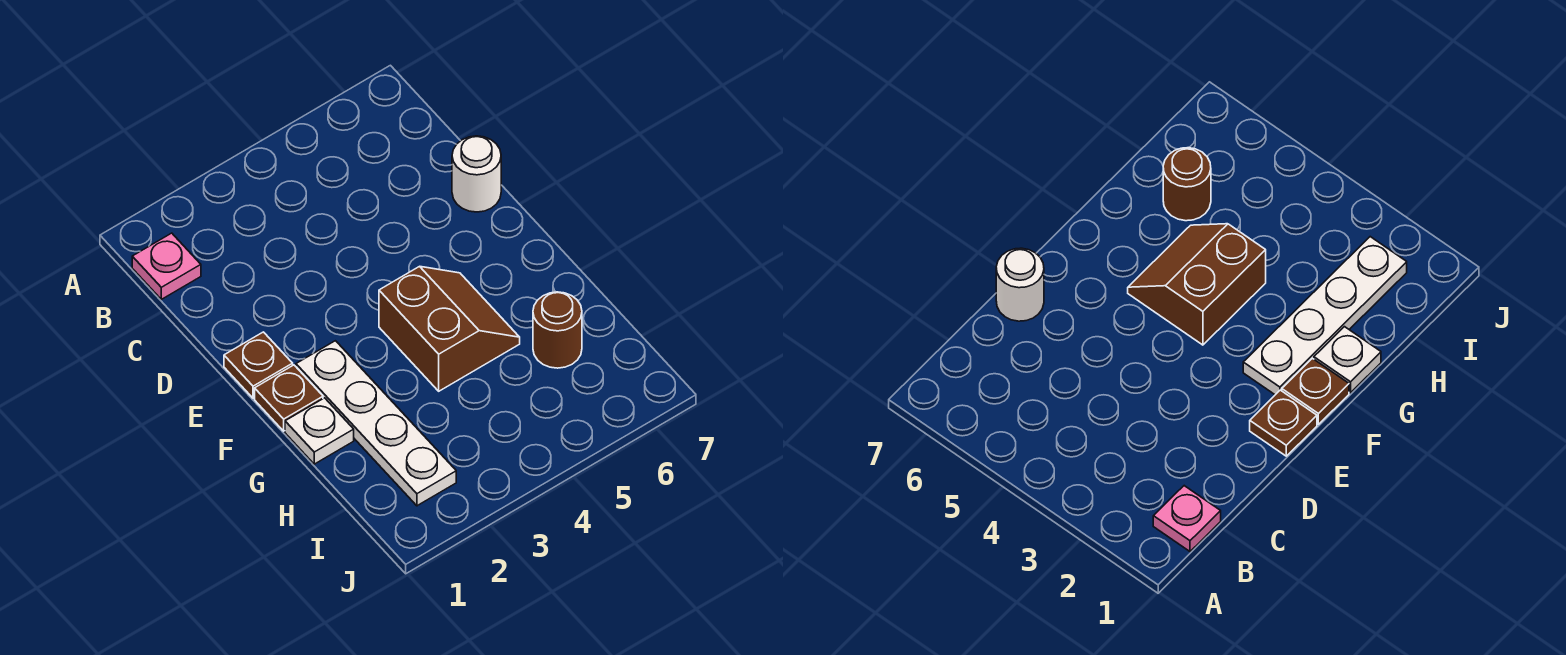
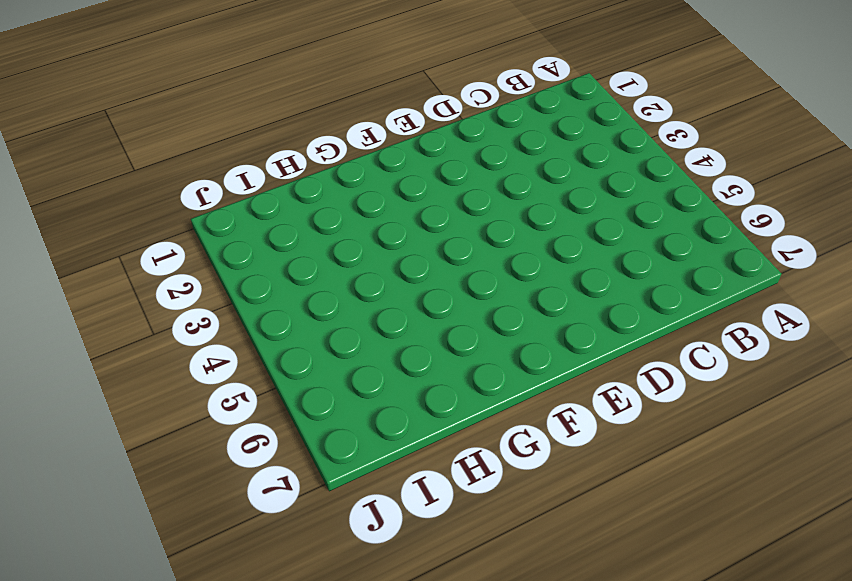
none -> pink 1x1 plate [132,233,201,299]
none -> white 1x1 round brick [452,136,501,212]

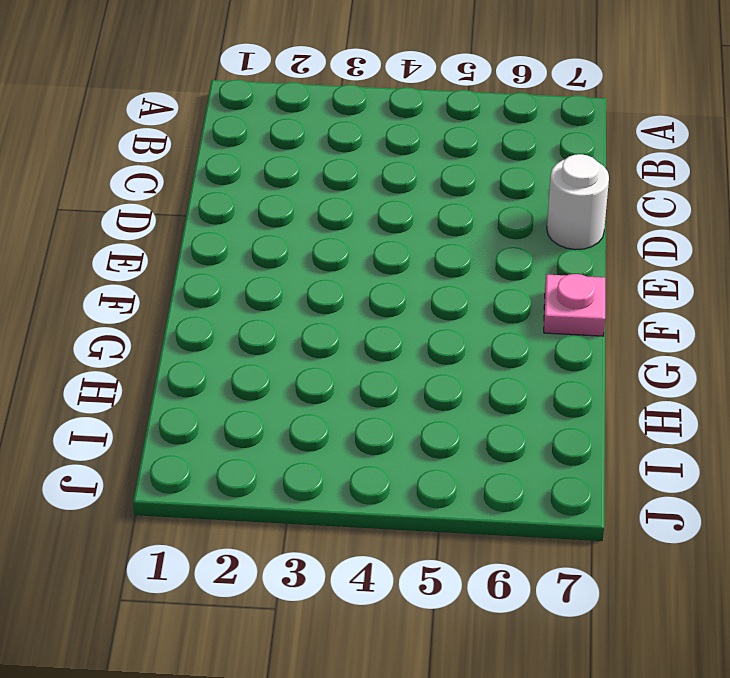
pink 1x1 plate [544,274,605,336] -> pink 1x1 plate moved to [132,233,201,299]
none -> brown 1x1 plate [224,332,293,398]
none -> brown 1x1 plate [255,365,323,431]

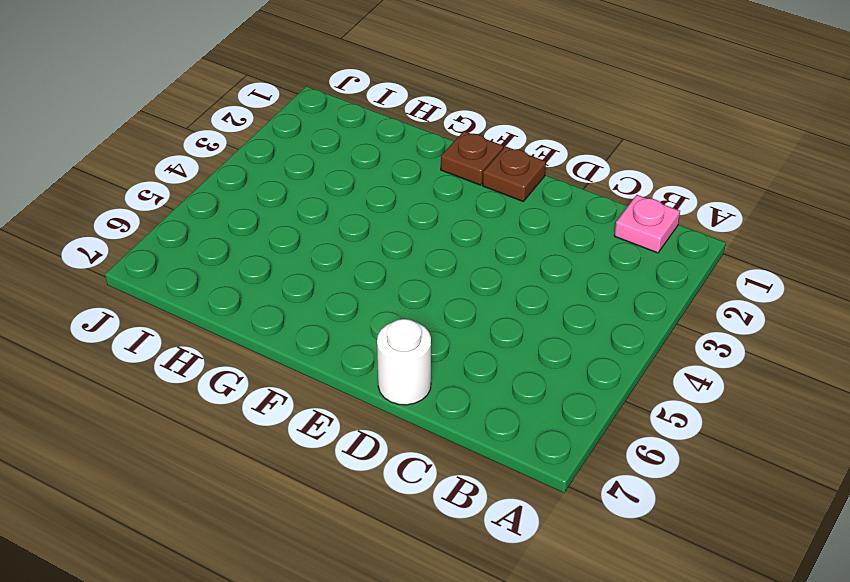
none -> white 1x4 plate [296,341,456,506]
none -> brown 2x2 slope [379,266,520,391]

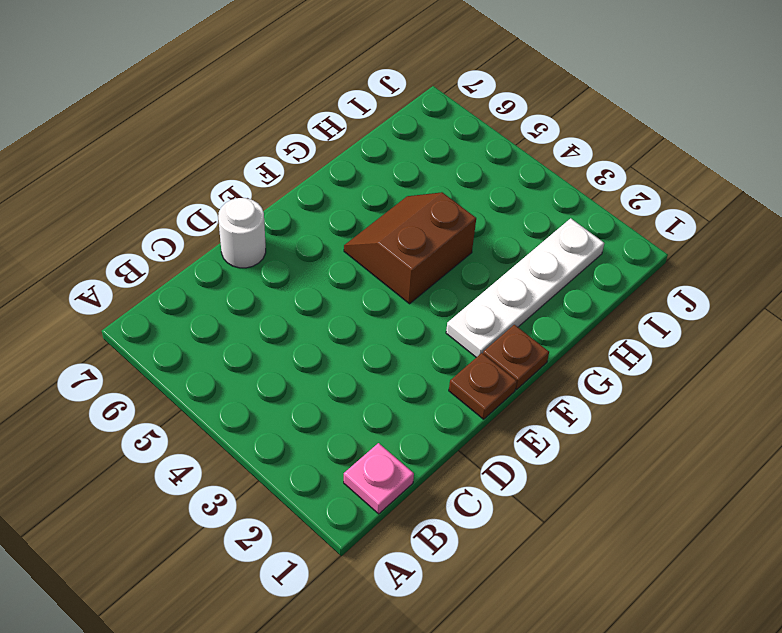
none -> white 1x1 plate [285,398,354,464]
none -> brown 1x1 round brick [533,292,582,368]

